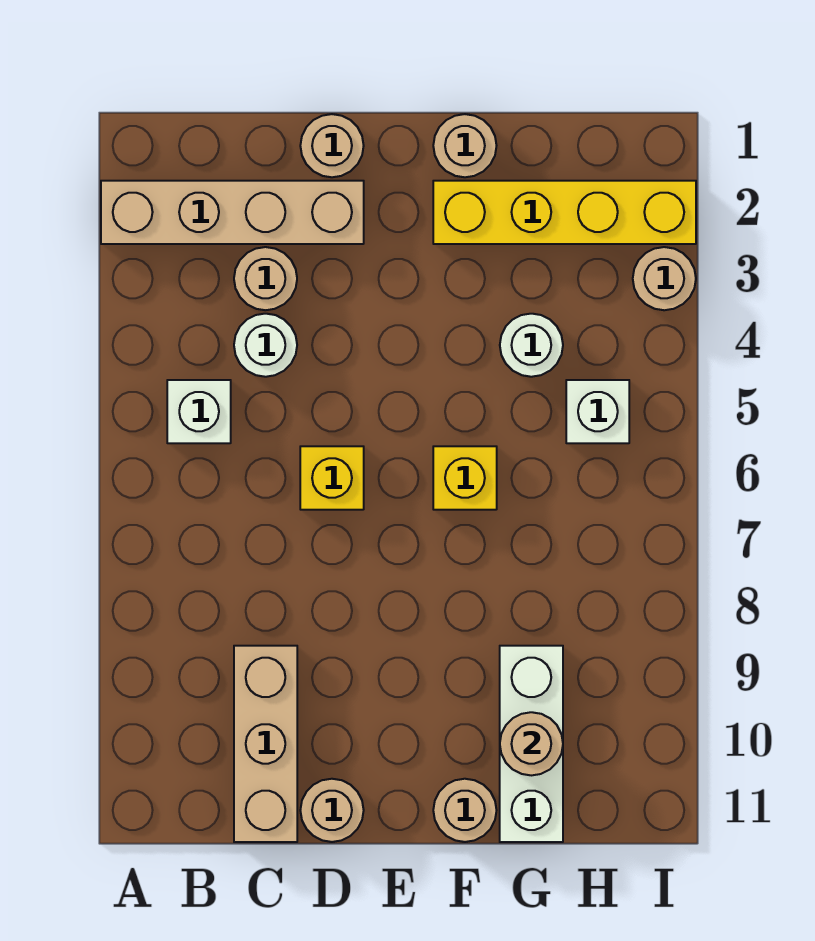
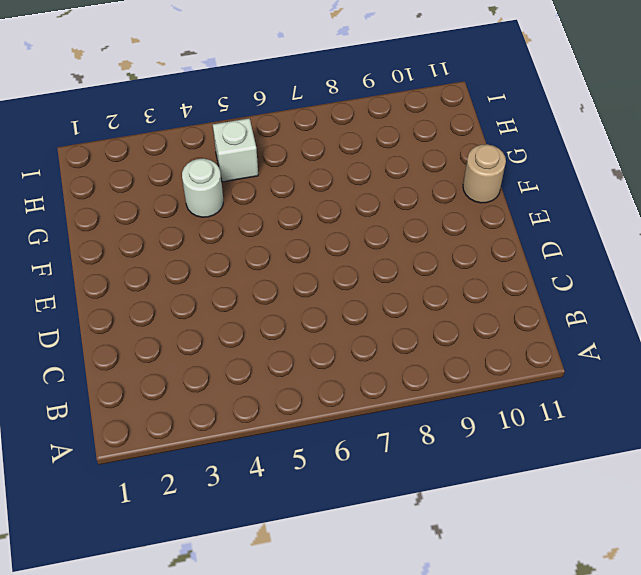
none -> tan 1x4 brick [101,181,364,244]
none -> white 1x1 brick [167,380,231,443]
none -> tan 1x1 round brick [234,247,297,310]

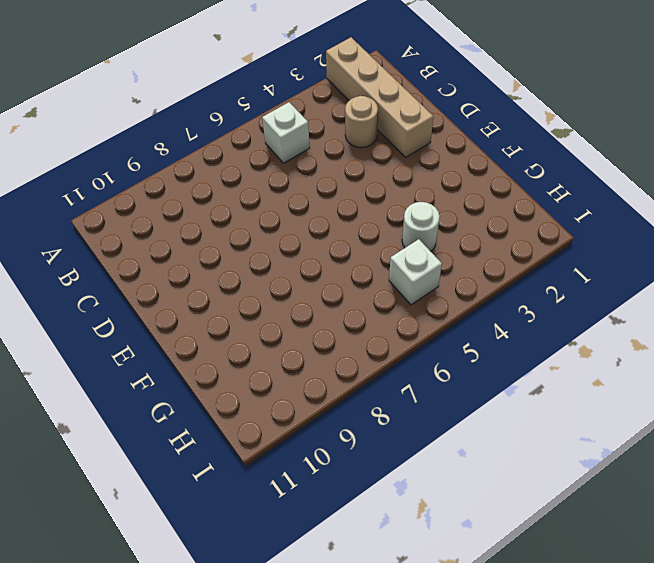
none -> white 1x1 round brick [234,314,297,377]
none -> tan 1x3 brick [234,646,297,842]
none -> tan 1x1 round brick [300,114,364,177]

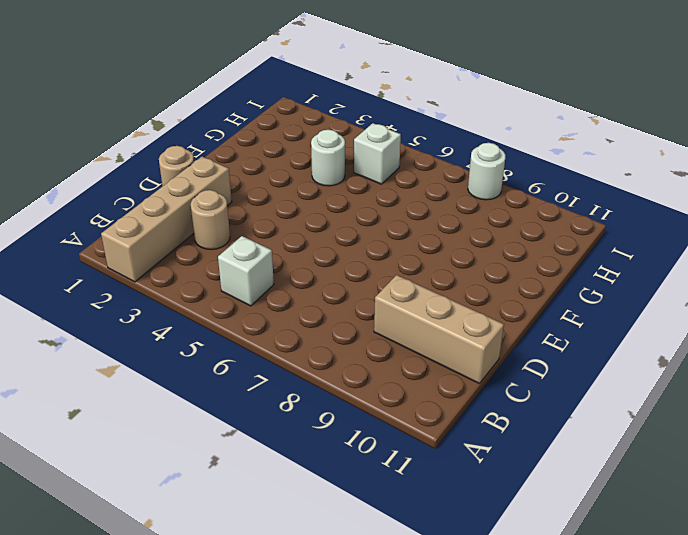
white 1x1 round brick [468,143,506,200] -> white 1x1 round brick moved to [234,314,297,377]
none -> yellow 1x1 brick [300,446,364,510]
none -> tan 1x1 round brick [300,779,364,842]
none -> tan 1x1 round brick [433,114,497,177]

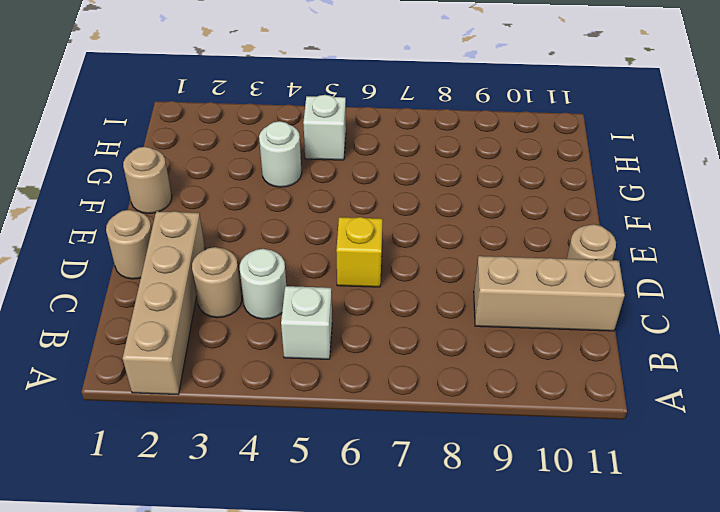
none -> yellow 1x4 brick [433,181,696,244]
none -> yellow 1x1 brick [433,446,497,510]
none -> tan 1x1 round brick [433,779,497,842]

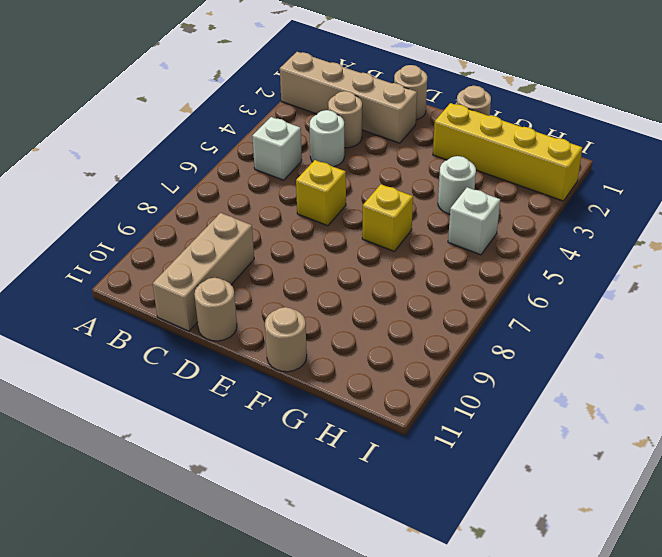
none -> white 1x3 brick [500,646,563,842]
none -> tan 1x1 round brick [633,247,696,310]
none -> tan 1x1 round brick [500,712,563,775]

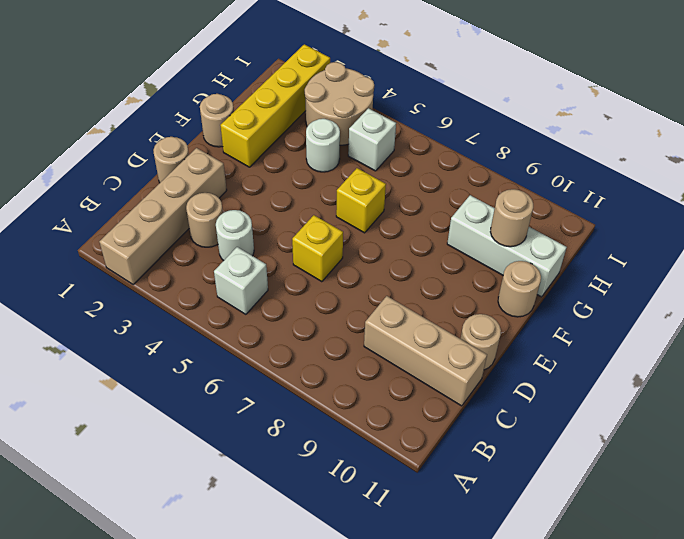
tan 2x2 round brick [305,62,374,145] -> tan 1x1 round brick [633,247,696,310]

